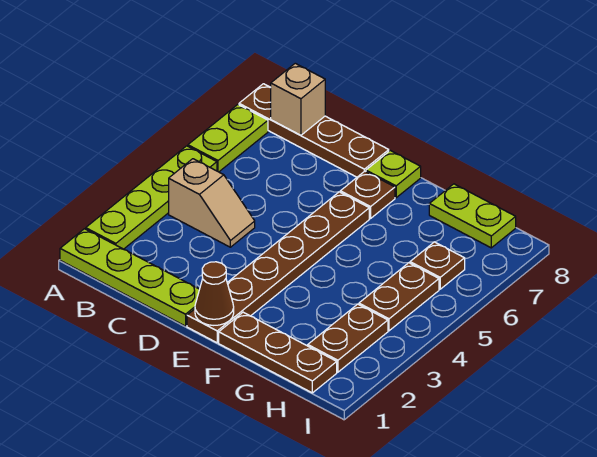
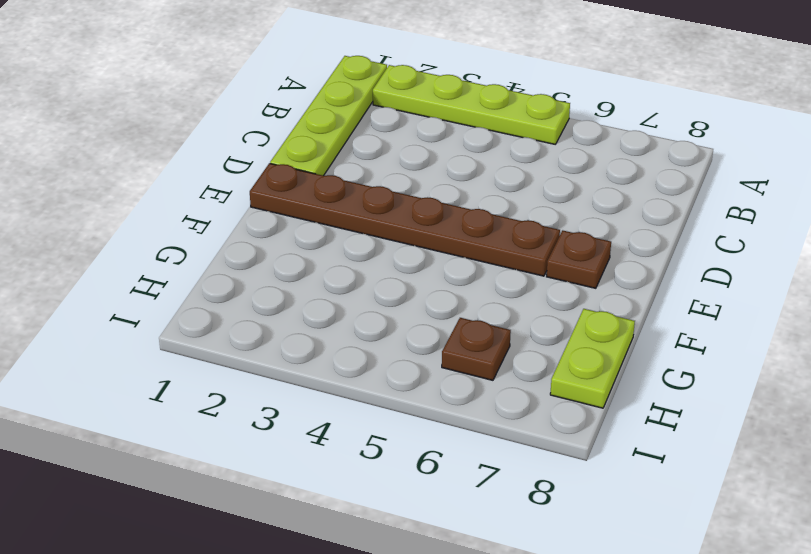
none -> lime 1x2 plate [188,105,268,172]
none -> brown 1x4 plate [239,84,389,177]
none -> tan 1x2 slope [169,159,255,247]

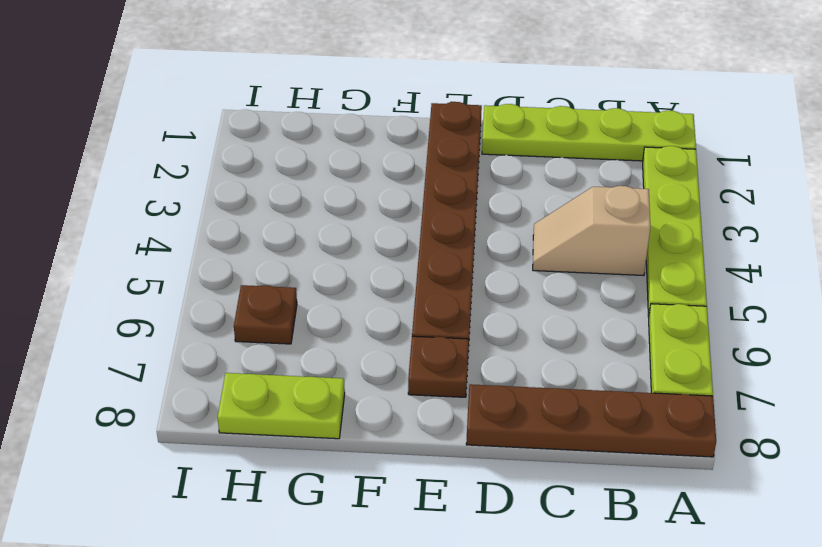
none -> lime 1x1 plate [366,151,421,198]
none -> brown 1x3 plate [219,312,337,393]
none -> brown 1x2 plate [308,304,388,372]

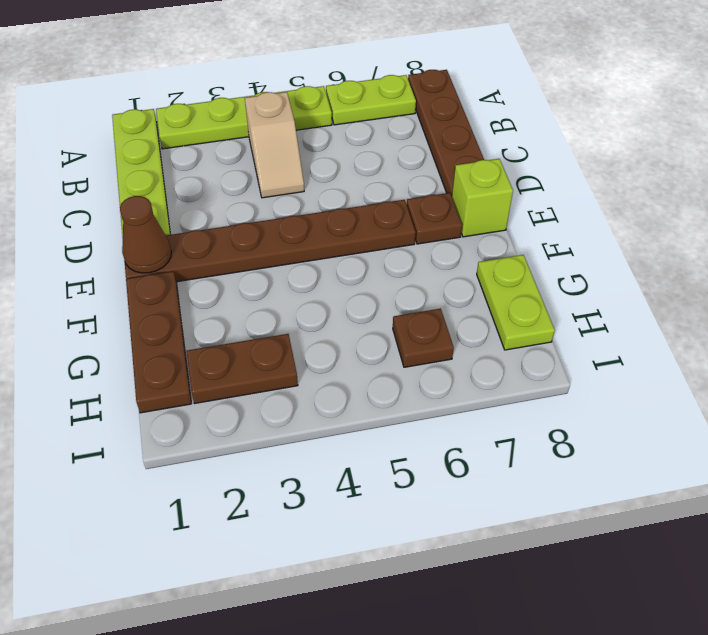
lime 1x1 brick [452,159,513,237] -> lime 1x1 plate [366,151,421,198]
none -> brown 1x2 plate [359,263,439,331]
none -> tan 1x1 brick [271,63,325,135]

